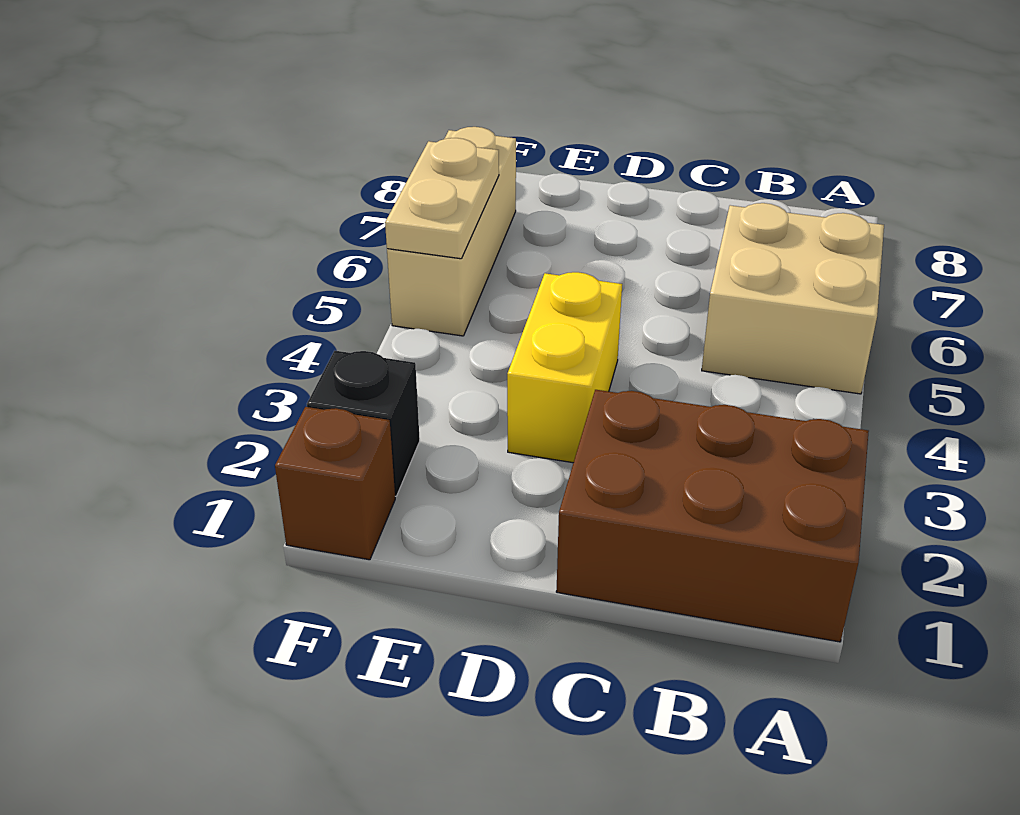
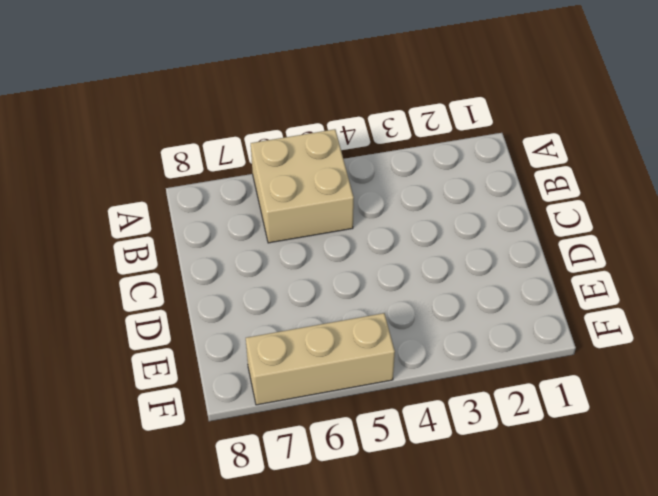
none -> brown 2x3 brick [556,390,869,642]
none -> yellow 1x2 brick [507,272,622,463]

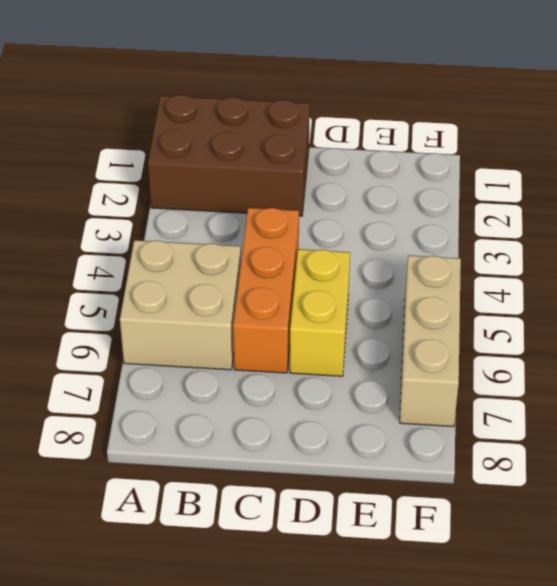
orange 1x3 brick [233,208,299,373] -> none
yellow 1x2 brick [290,249,350,376] -> yellow 1x2 brick moved to [507,272,622,463]
none -> brown 1x1 brick [275,407,395,560]
none -> black 1x1 brick [307,351,420,496]

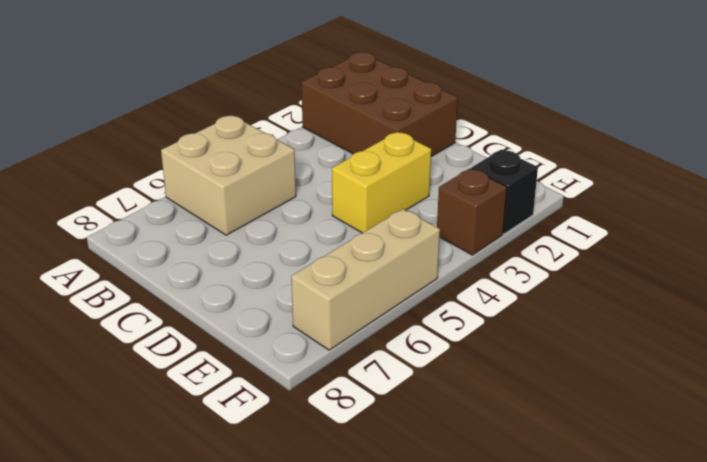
brown 1x1 brick [437,168,507,255] -> brown 1x1 brick moved to [275,407,395,560]
none -> tan 1x2 plate [385,138,499,259]

